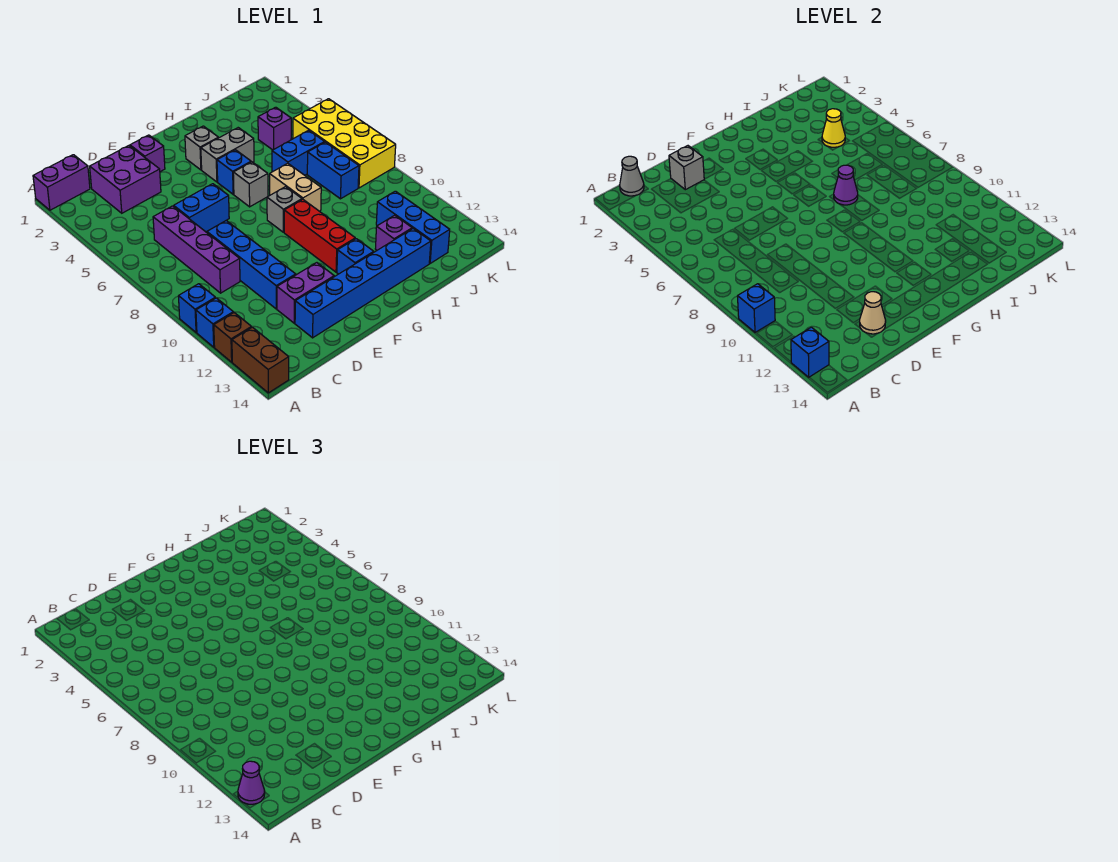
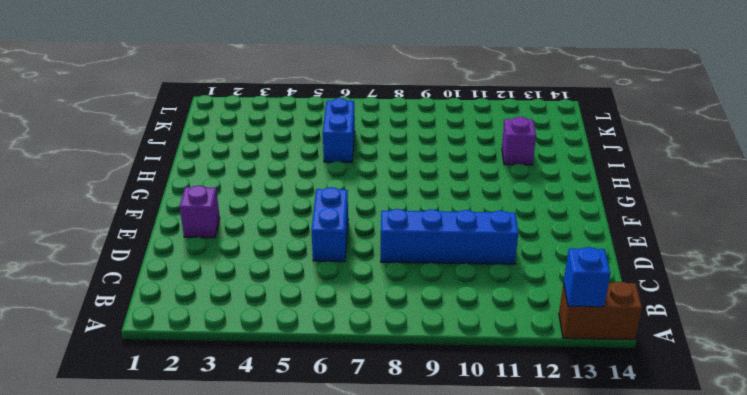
none -> purple 1x2 brick [33,155,90,210]
none -> blue 1x1 brick [178,284,215,332]
none -> blue 1x1 brick [196,298,234,347]
none -> brown 1x1 brick [214,313,251,362]

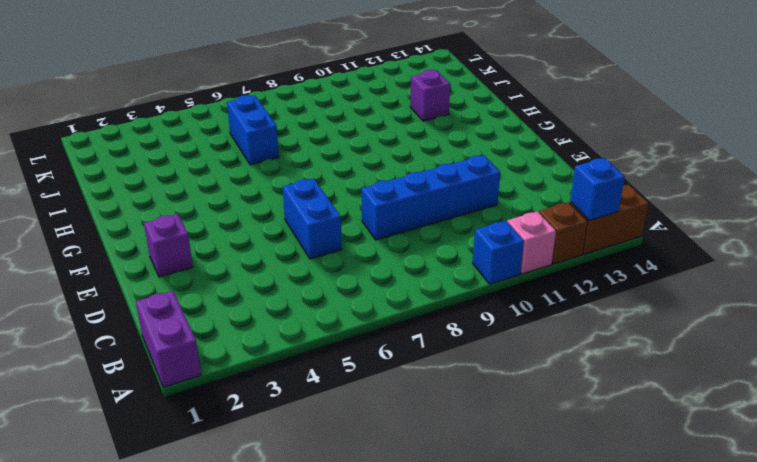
pink 1x1 brick [507,211,556,274] -> blue 1x1 brick [196,298,234,347]
none -> purple 2x2 brick [90,146,161,213]
none -> purple 1x4 brick [153,206,240,293]
none -> purple 1x2 brick [277,263,334,323]
none -> blue 1x6 brick [295,229,431,338]

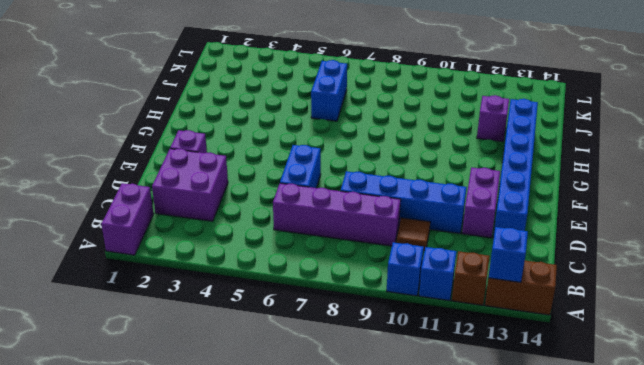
brown 1x1 tile [396,218,430,251] -> none
none -> grey 1x1 brick [185,126,218,170]
none -> grey 1x2 brick [201,128,254,182]
none -> blue 1x1 brick [217,150,251,194]
none -> grey 1x1 brick [233,162,268,207]

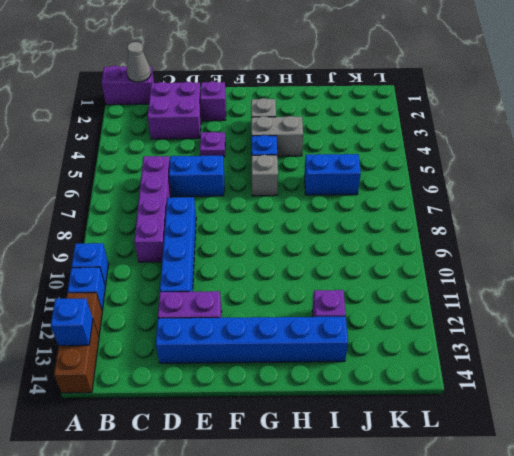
purple 1x1 plate [200,132,225,157] -> none
none -> grey 1x1 brick [267,187,302,232]
none -> red 1x3 brick [284,199,355,272]
none -> blue 1x1 brick [337,239,374,274]
none -> tan 1x2 brick [270,163,321,211]

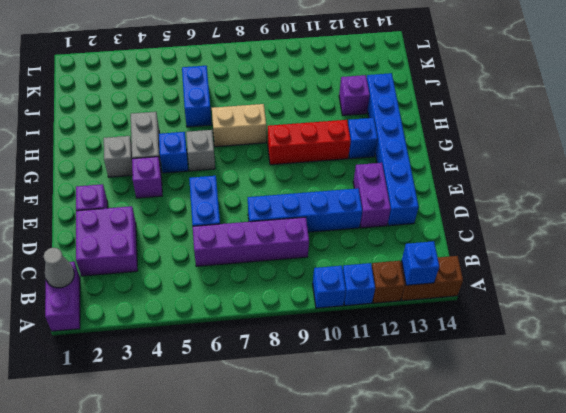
purple 1x1 brick [132,157,162,198] -> purple 1x1 brick moved to [258,107,291,150]
none -> grey 1x1 brick [267,187,302,232]
none -> blue 1x2 brick [307,142,359,199]
none -> blue 1x3 brick [376,191,450,264]
none -> yellow 2x4 brick [293,99,396,188]

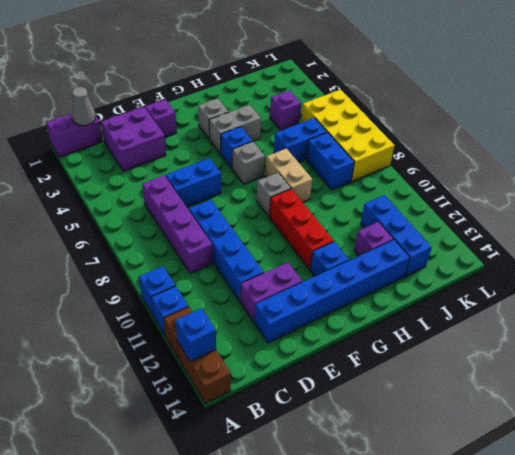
none -> blue 1x1 brick [737,284,775,332]
none -> grey 1x1 brick [669,146,704,190]
none -> tan 1x1 cone [860,292,886,334]
none -> purple 1x1 cone [834,165,858,205]

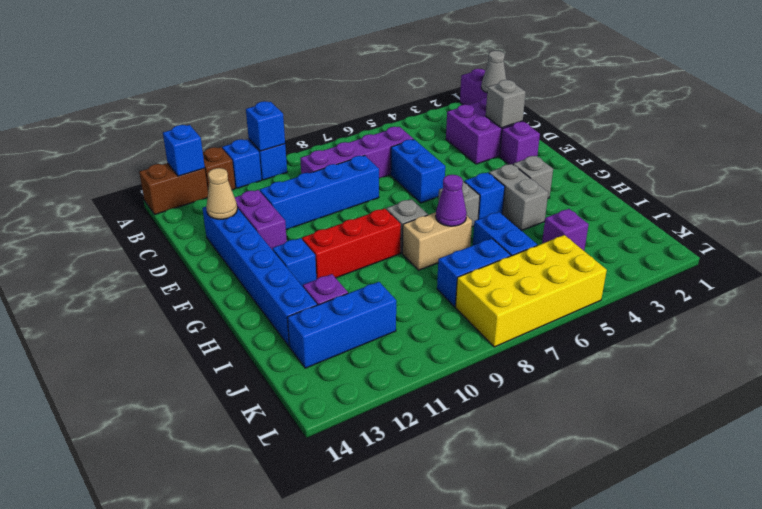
none -> yellow 1x1 cone [822,109,845,147]
none -> purple 1x1 cone [238,761,265,804]

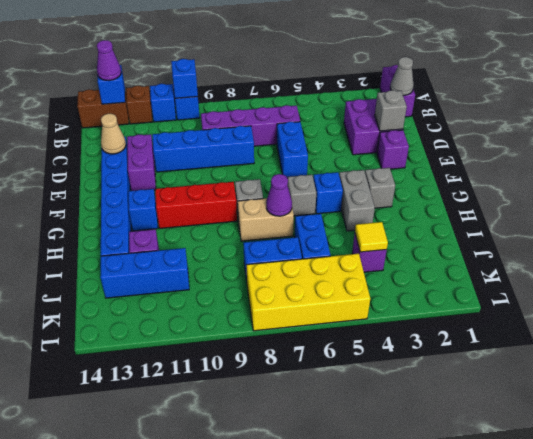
yellow 1x1 tile [355,222,388,252] -> yellow 1x1 cone [822,109,845,147]

